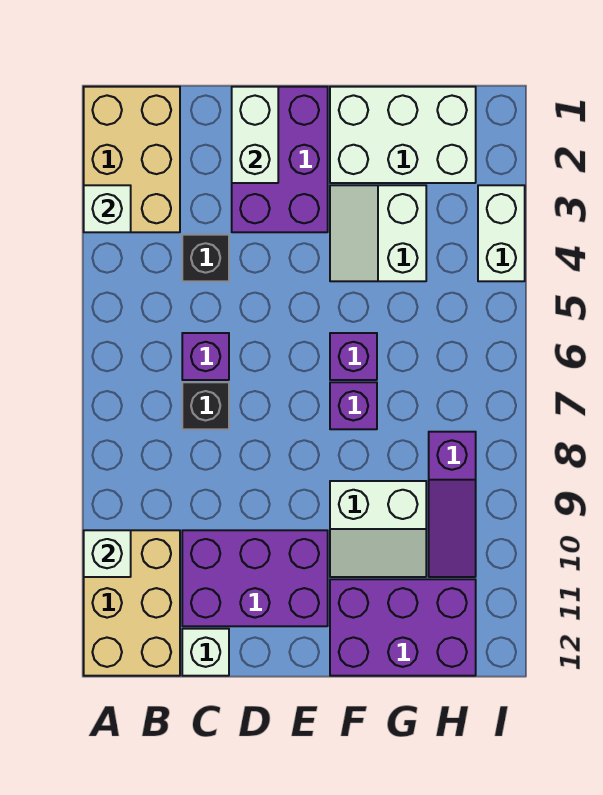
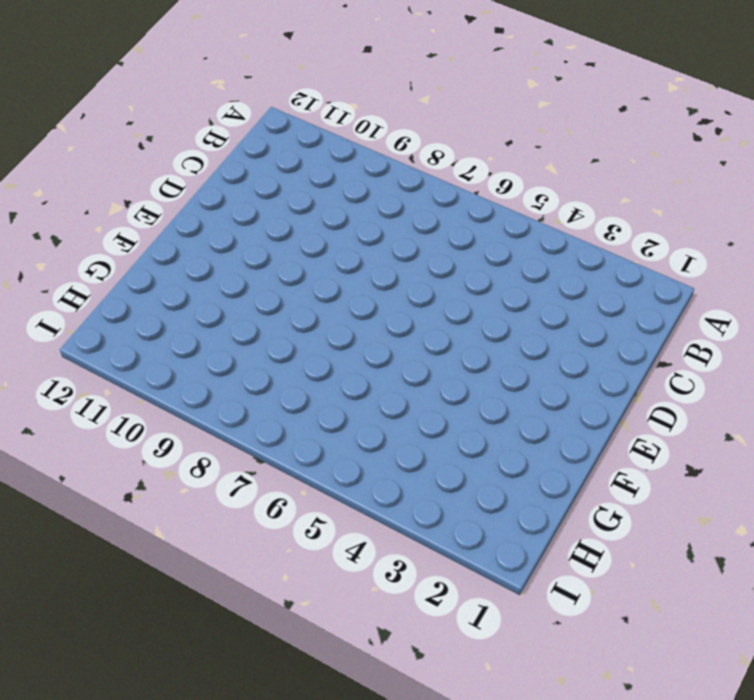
none -> tan 2x3 brick [84,87,180,232]
none -> tan 2x3 brick [84,530,180,676]
none -> black 1x1 brick [182,235,229,281]

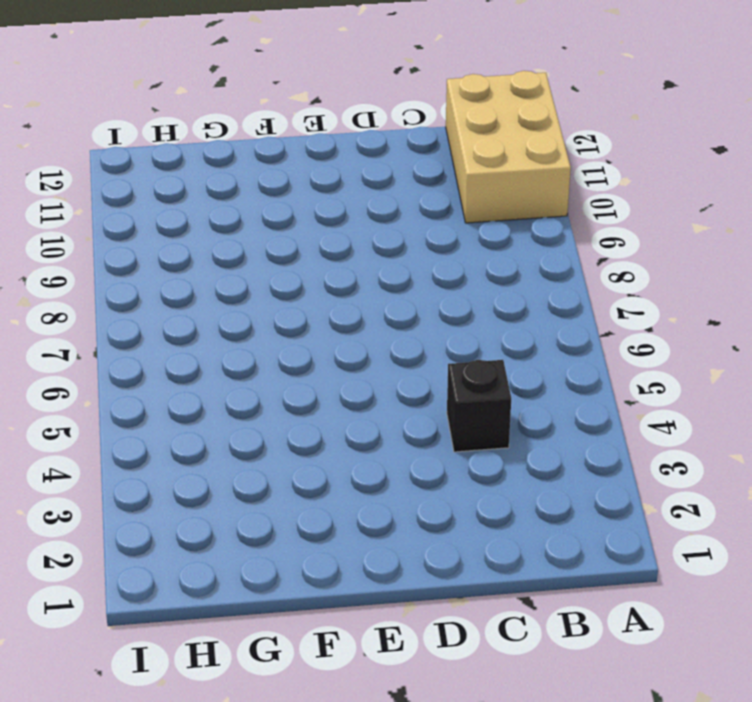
none -> tan 2x3 brick [84,87,180,232]
none -> purple 1x1 brick [182,333,229,380]
none -> black 1x1 brick [182,382,229,429]

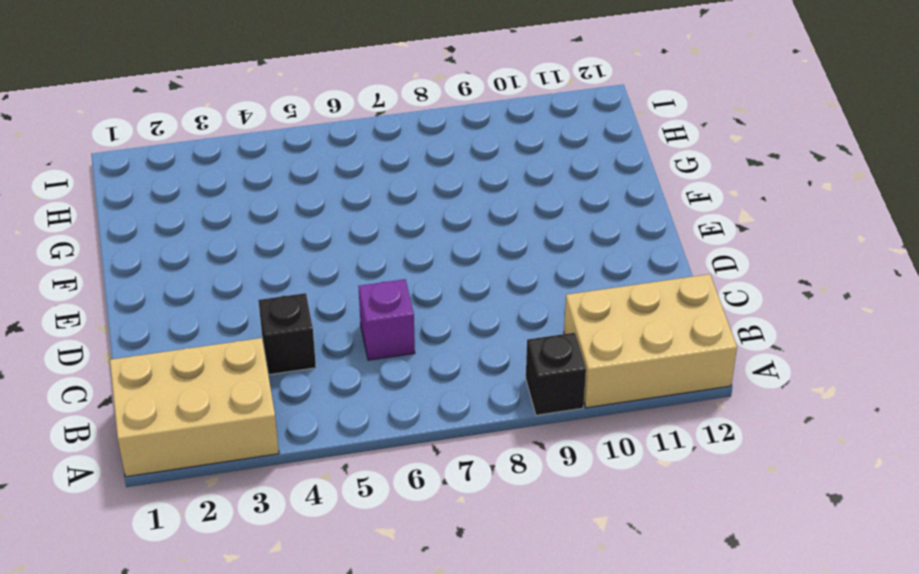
black 1x1 brick [526,333,586,415] -> black 1x1 brick moved to [182,382,229,429]
none -> purple 2x3 brick [182,530,328,626]
none -> white 1x1 brick [182,629,229,676]
none -> purple 2x3 brick [232,87,328,232]

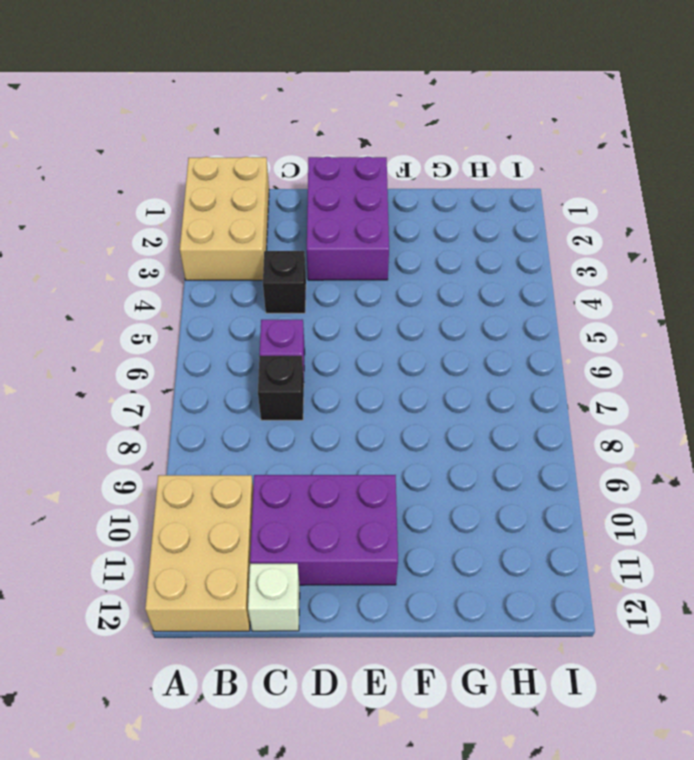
none -> white 2x3 brick [330,87,476,183]
none -> white 2x2 slope [330,185,426,281]
none -> purple 1x1 brick [330,333,377,380]

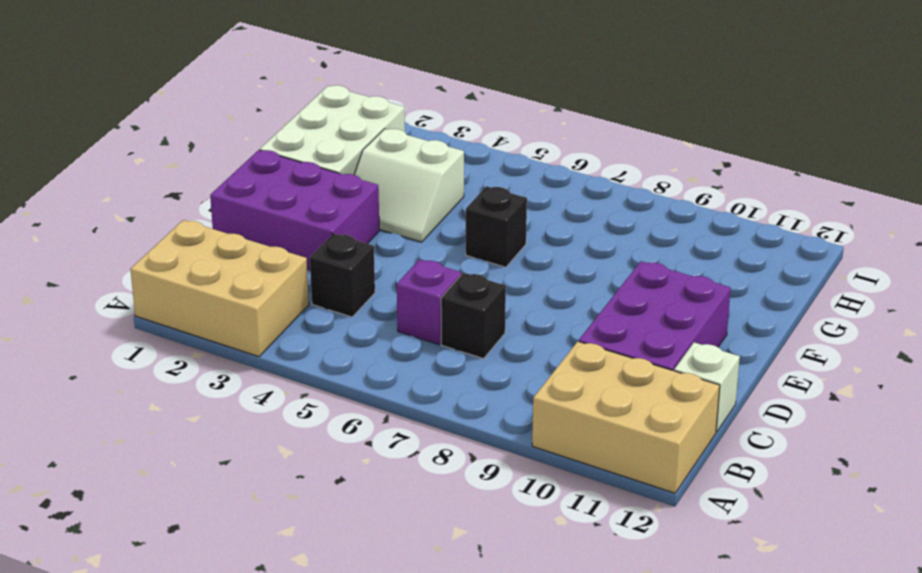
black 1x1 brick [466,186,527,267] -> purple 1x1 brick [330,333,377,380]
none -> purple 1x1 brick [330,382,377,429]
none -> white 2x2 slope [330,481,426,577]
none -> purple 2x3 brick [330,579,476,676]

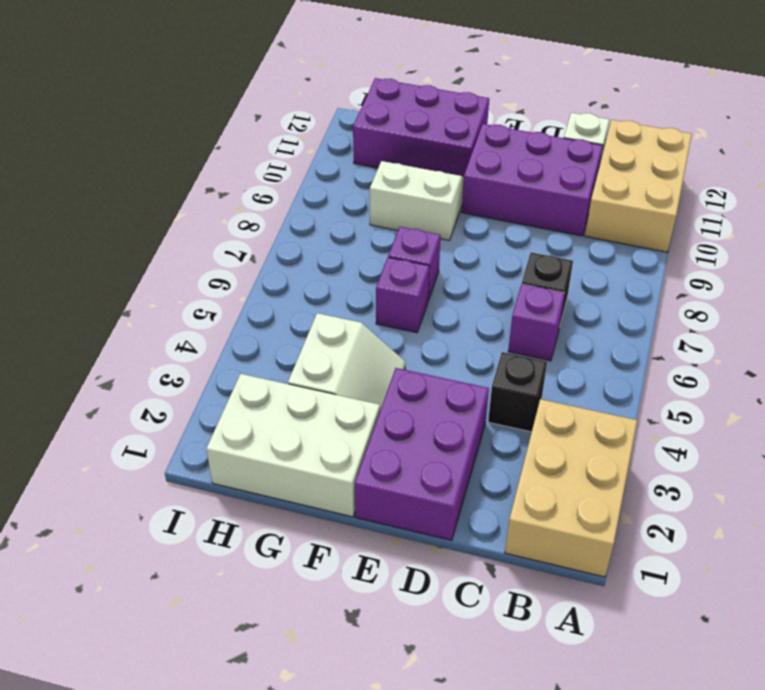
none -> purple 1x3 slope [429,432,476,577]
none -> white 1x2 brick [478,185,525,281]
none -> white 1x1 brick [84,185,131,232]

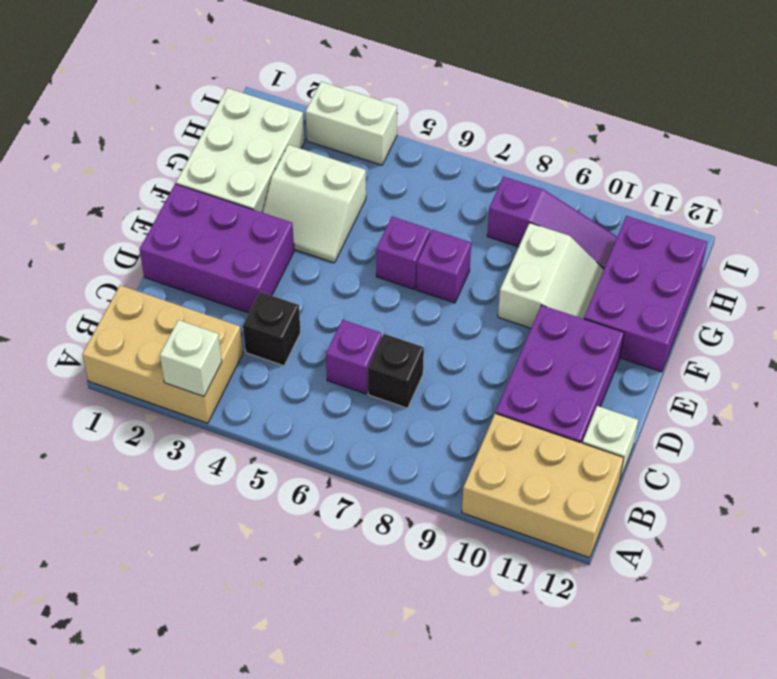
none -> white 1x1 brick [84,530,131,577]
none -> white 1x2 brick [232,87,278,183]

